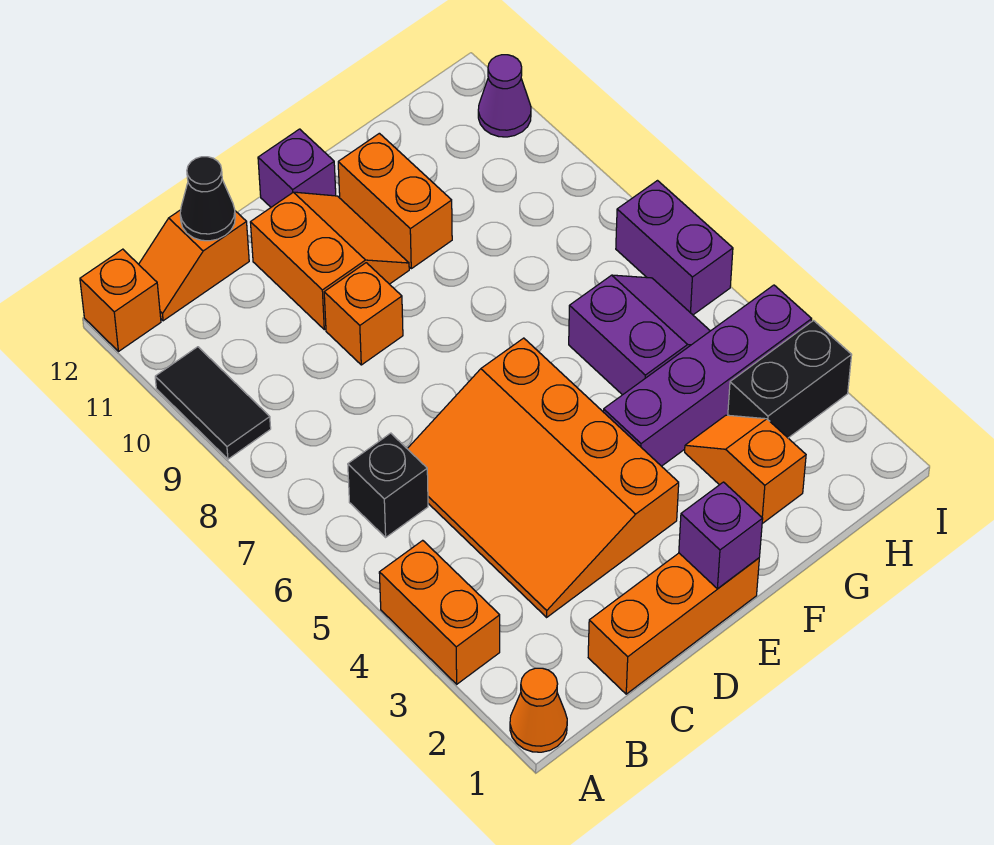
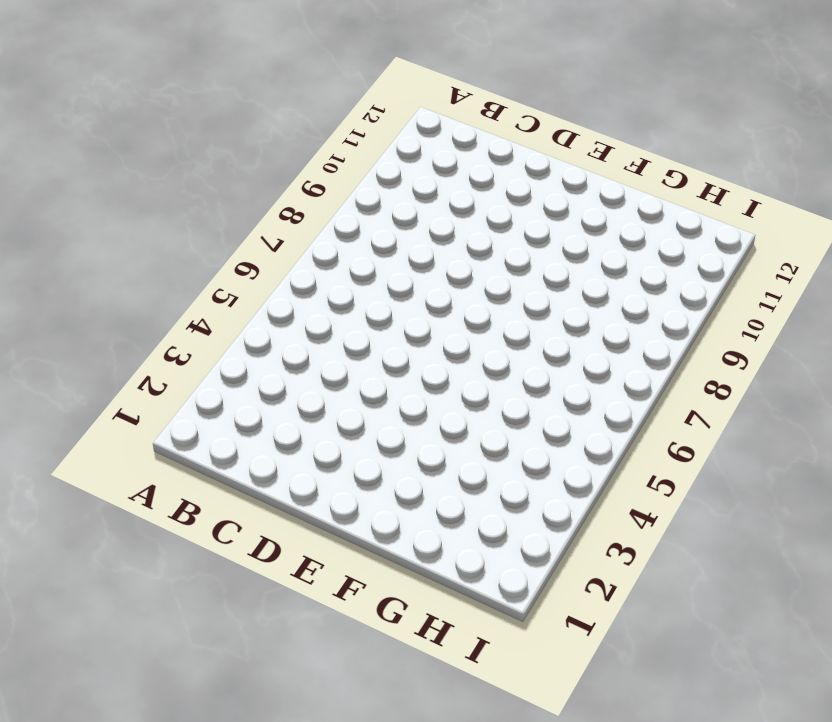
none -> orange 1x1 cone [510,668,567,752]
none -> orange 1x2 brick [379,540,500,684]
none -> black 1x2 tile [155,347,271,459]

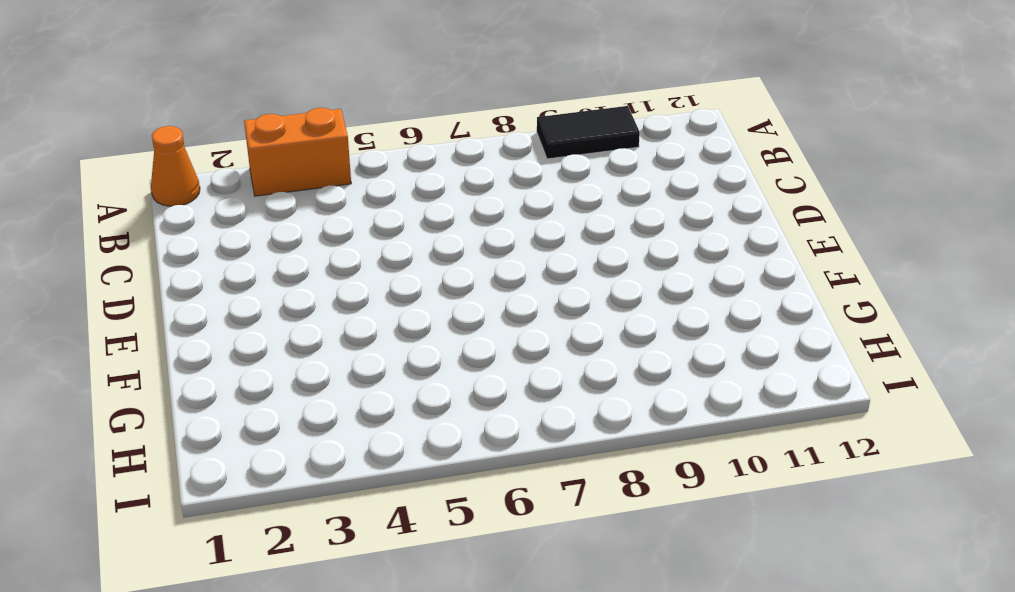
none -> orange 1x1 brick [80,249,161,352]
none -> black 1x1 brick [348,433,428,537]
none -> orange 1x2 slope [139,210,249,321]

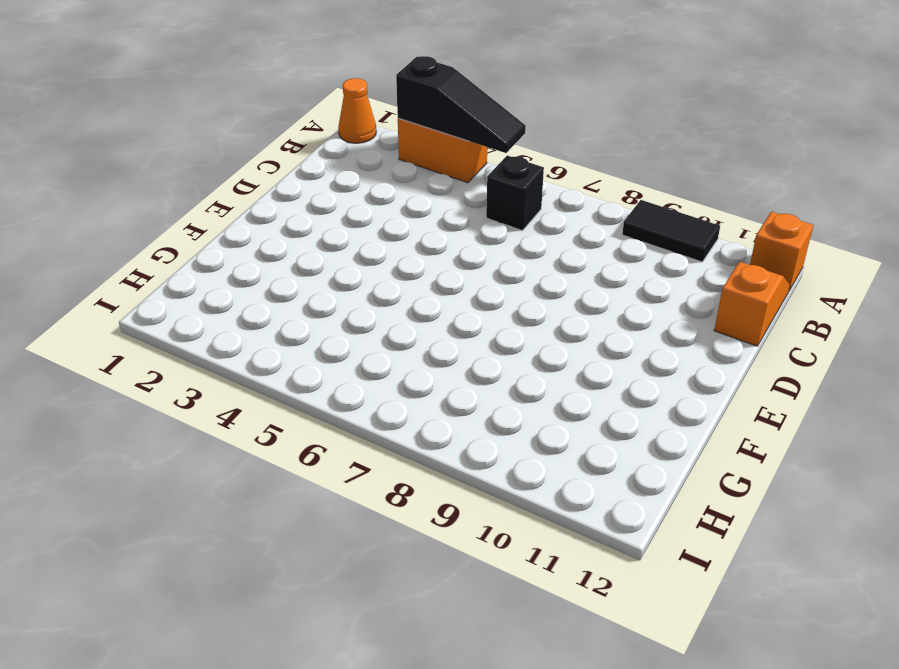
black 1x3 slope [396,56,526,153] -> none
none -> orange 1x3 brick [588,553,759,694]
none -> orange 3x4 slope [407,338,679,617]
none -> orange 1x1 brick [324,263,403,365]

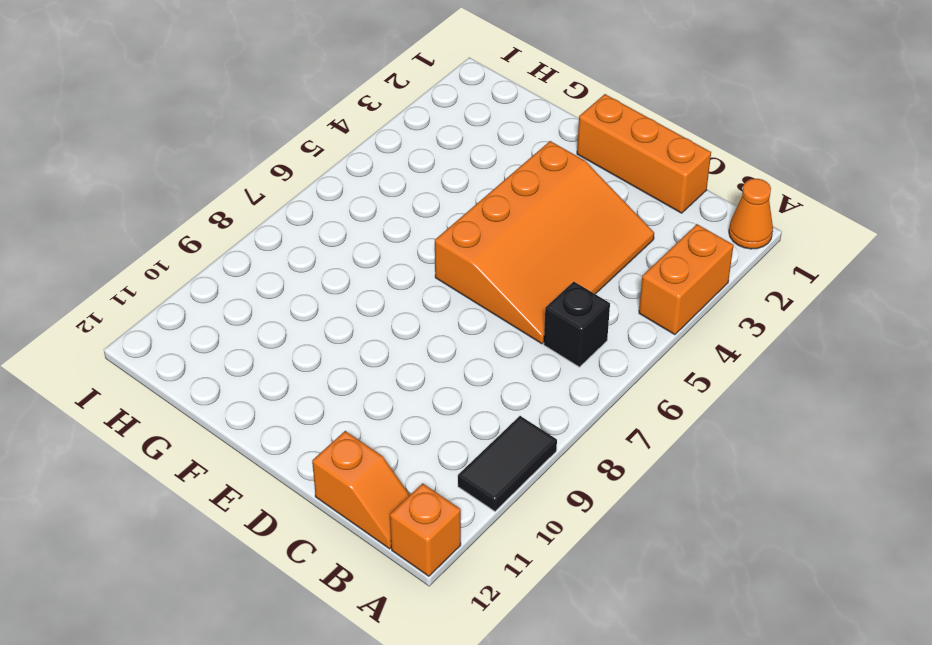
none -> orange 1x1 brick [324,263,403,365]
none -> orange 2x2 slope [250,192,409,330]
none -> purple 1x1 brick [258,129,336,207]

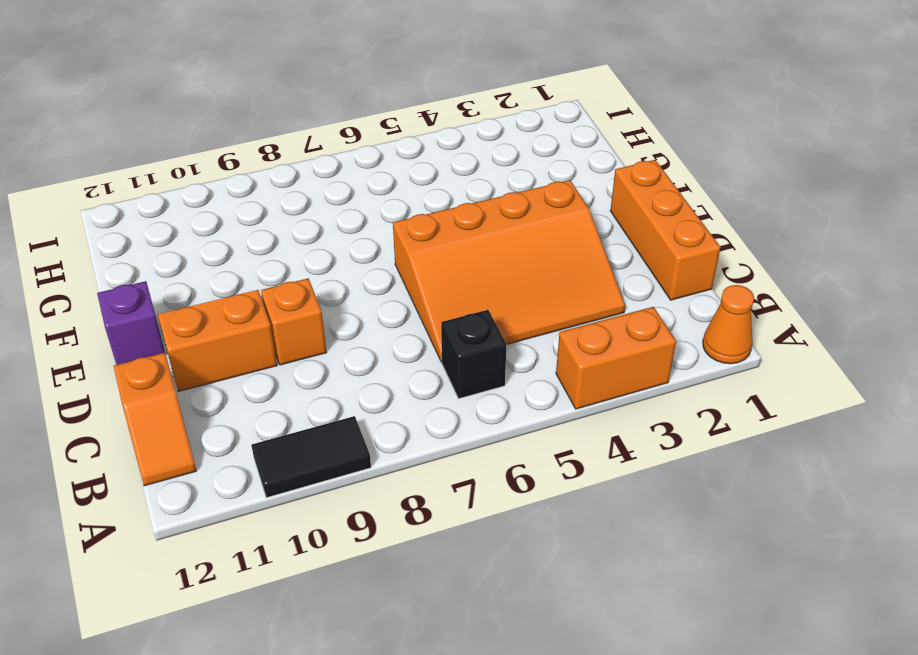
none -> orange 1x1 brick [80,249,161,352]
none -> purple 1x4 brick [603,285,812,466]
none -> orange 1x2 brick [338,133,452,269]

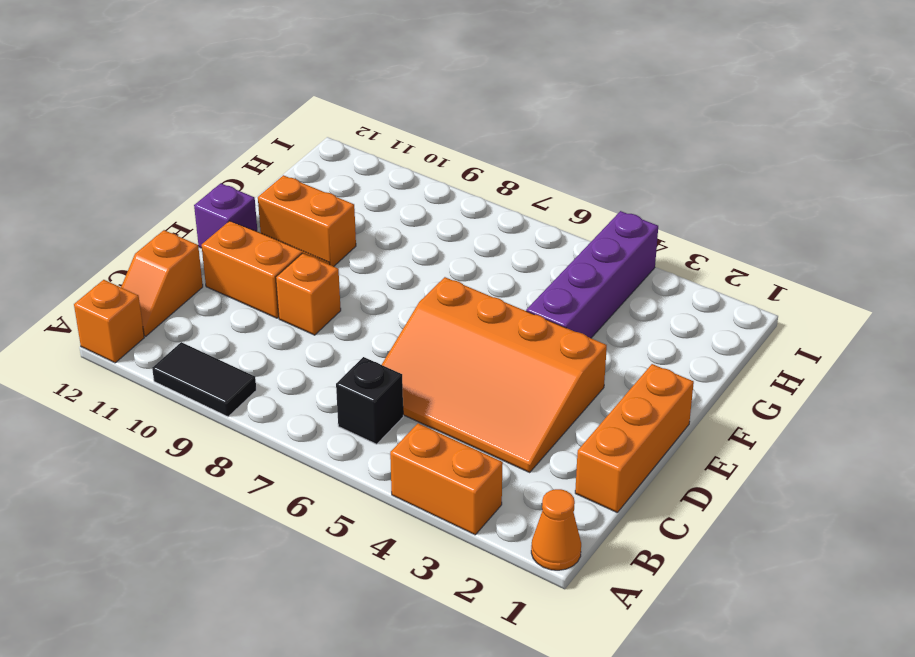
none -> orange 1x2 slope [685,415,806,524]
none -> purple 2x2 slope [569,275,710,395]
none -> black 1x2 brick [728,321,852,438]

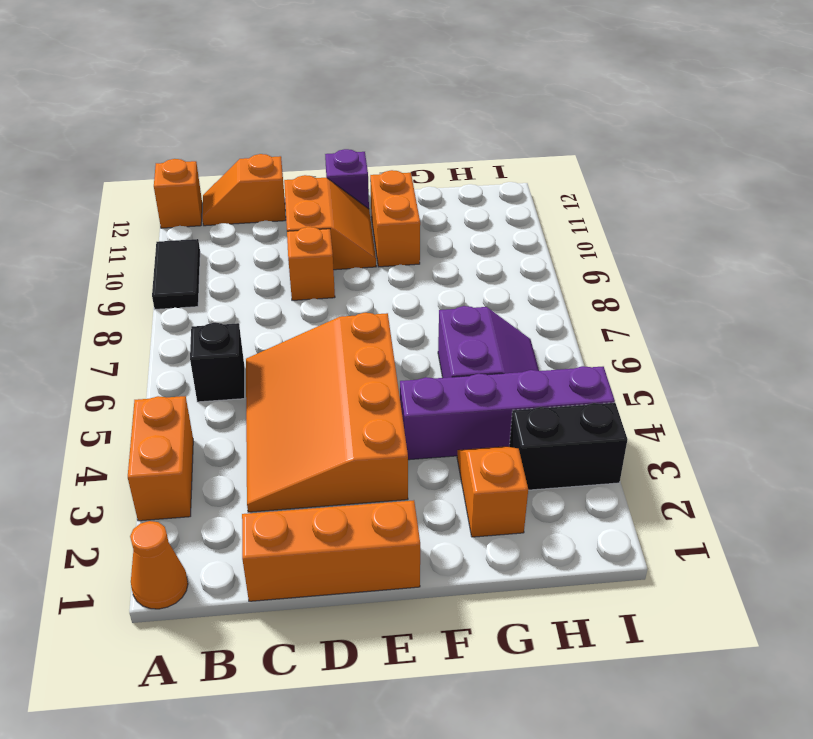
none -> purple 1x2 brick [616,181,733,315]
none -> purple 1x1 cone [478,55,531,137]
none -> black 1x1 cone [180,157,235,241]

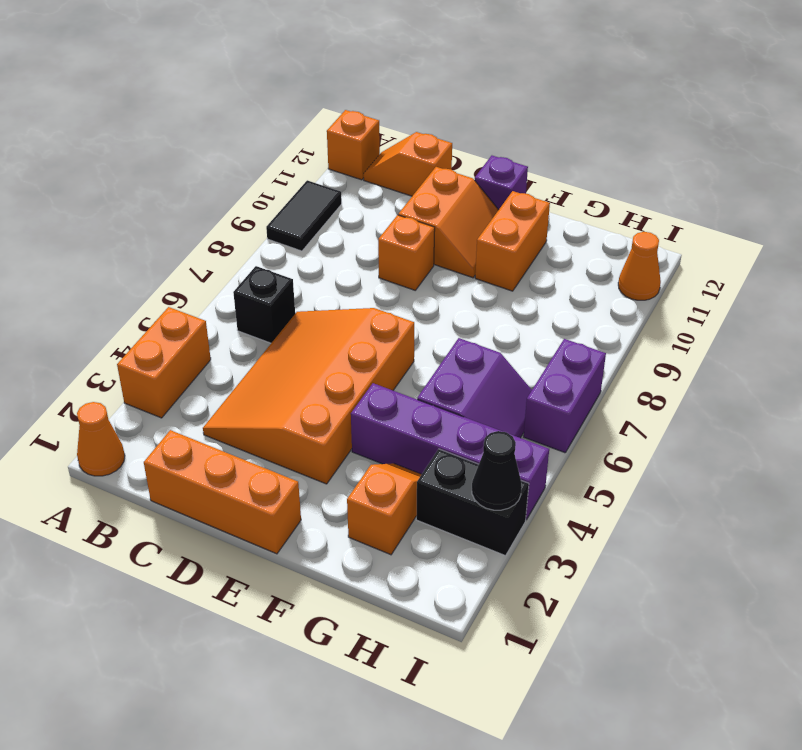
black 1x1 cone [472,431,522,510] -> black 1x1 cone moved to [180,157,235,241]
orange 1x1 cone [618,232,661,300] -> purple 1x1 cone [478,55,531,137]
none -> purple 1x1 brick [679,482,763,589]

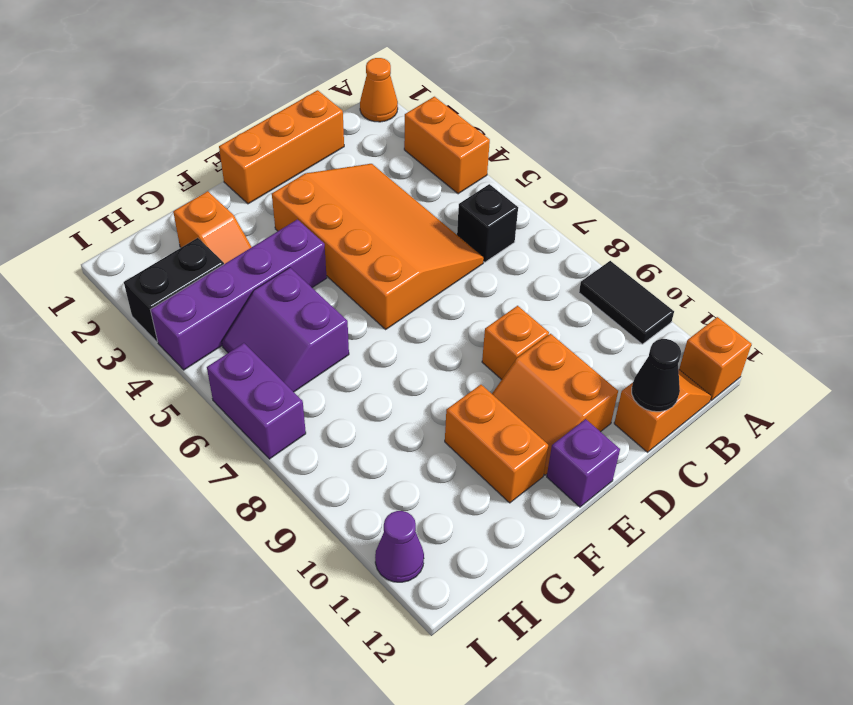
none -> purple 1x1 brick [679,482,763,589]

